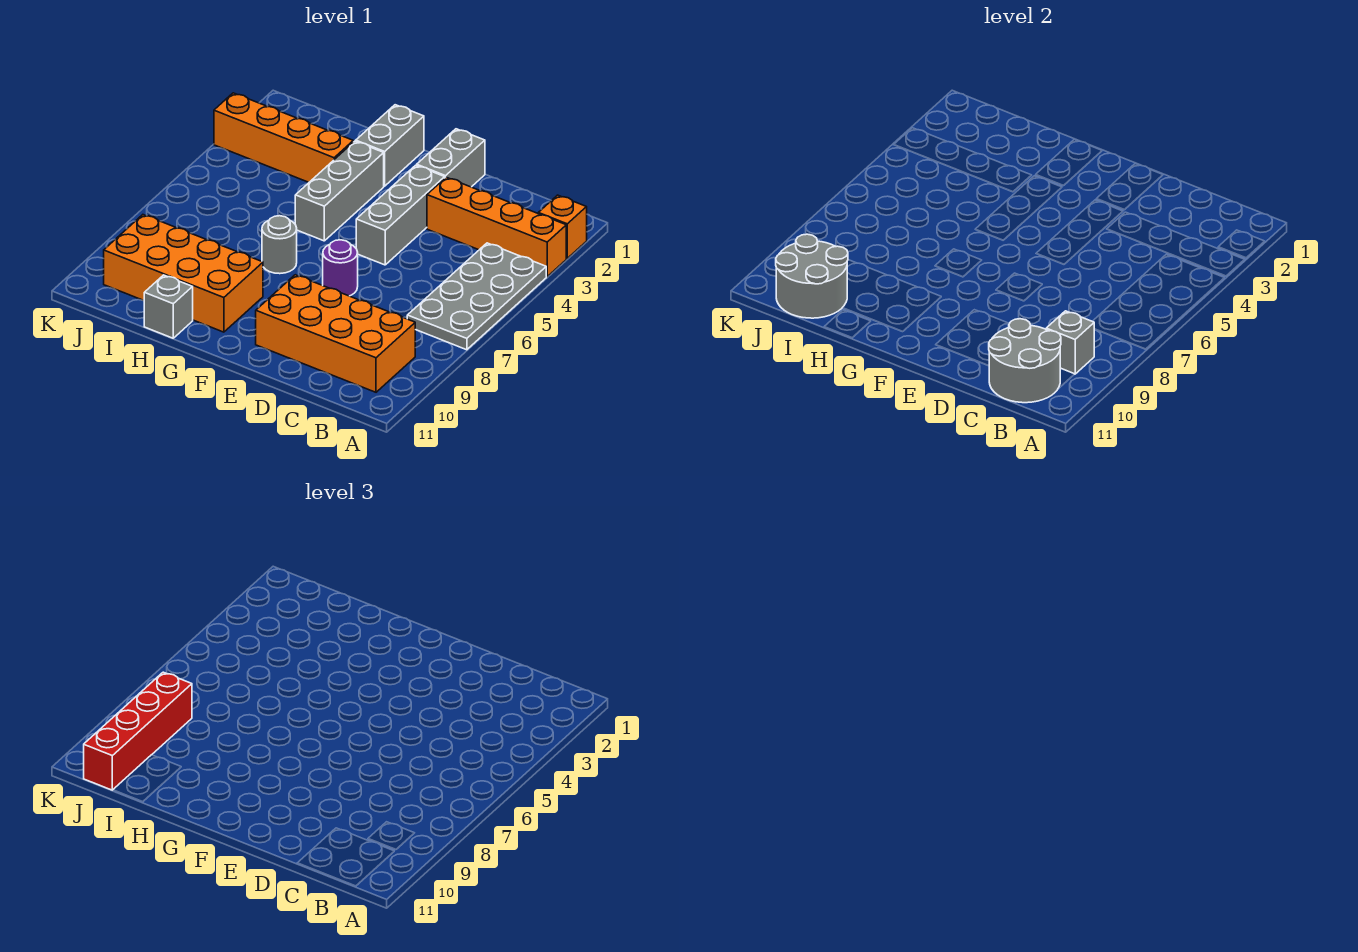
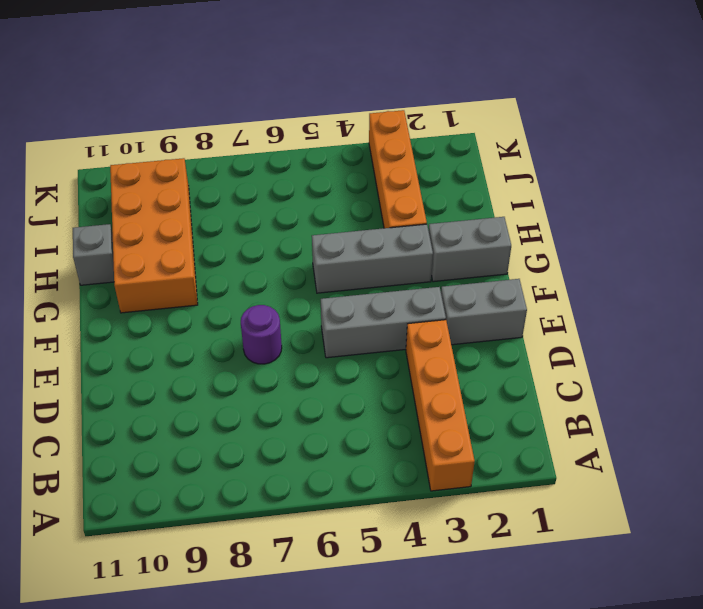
none -> orange 1x1 brick [538,195,587,258]
none -> grey 2x4 plate [407,243,546,350]
none -> orange 2x4 brick [256,275,415,392]

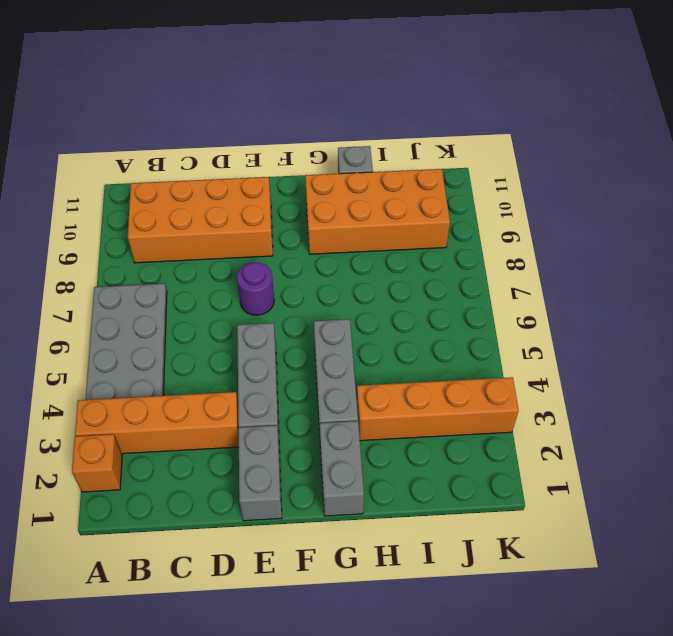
none -> grey 1x1 round brick [262,216,297,274]
none -> grey 1x1 brick [1046,311,1094,374]
none -> grey 2x2 round brick [989,319,1061,403]

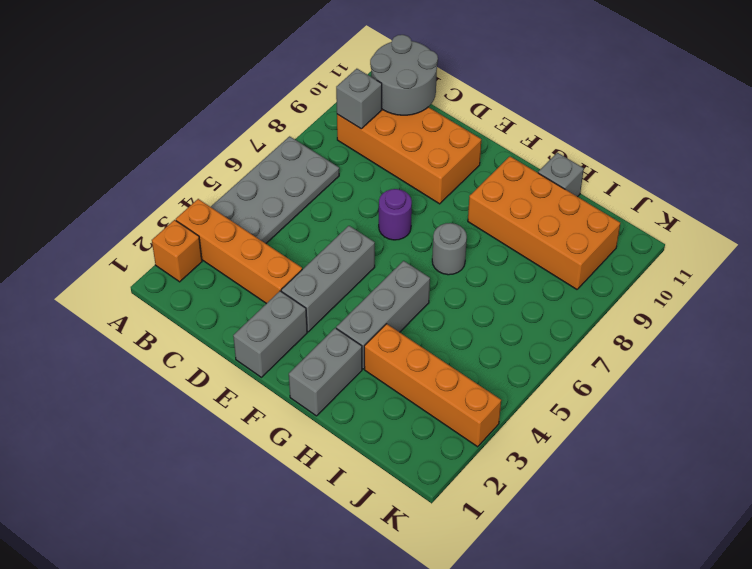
none -> grey 2x2 round brick [776,234,848,318]
none -> red 1x4 brick [84,672,192,790]

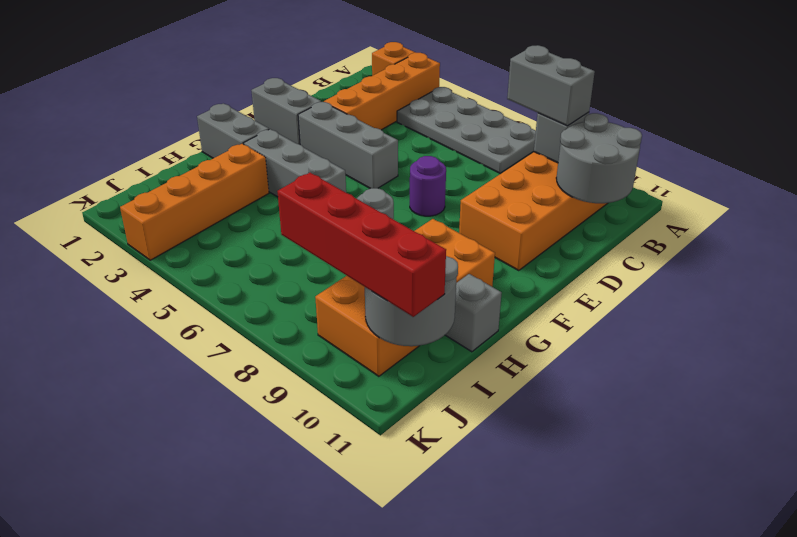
grey 1x2 brick [507,45,595,126] -> none

